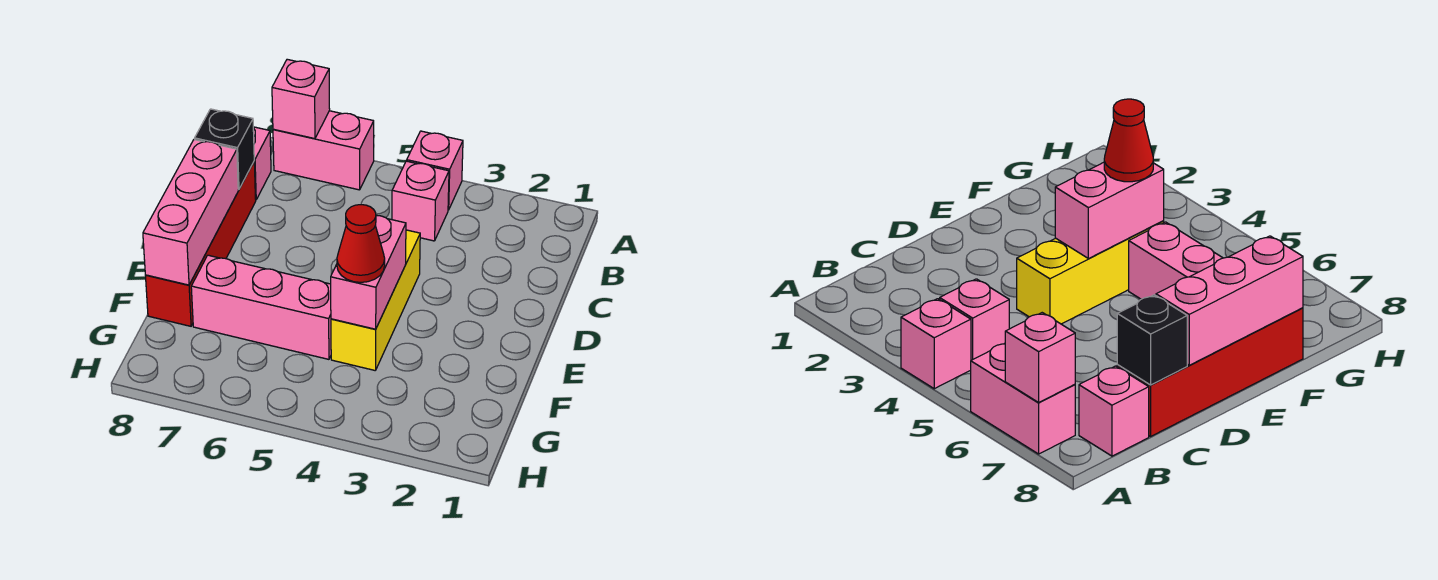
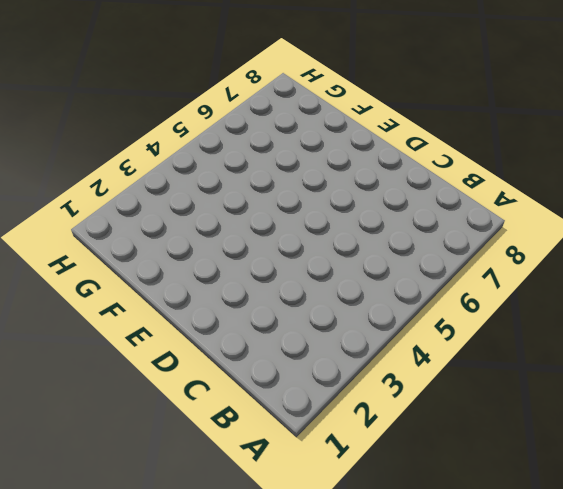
none -> pink 1x1 brick [407,131,463,210]
none -> pink 1x2 brick [273,111,374,190]
none -> pink 1x1 brick [392,161,449,241]

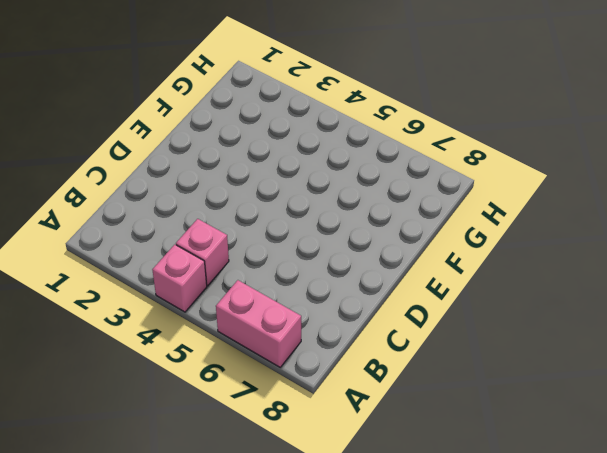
none -> pink 1x1 brick [253,127,271,199]
none -> red 1x4 brick [145,162,256,326]
none -> yellow 1x3 brick [331,230,420,370]

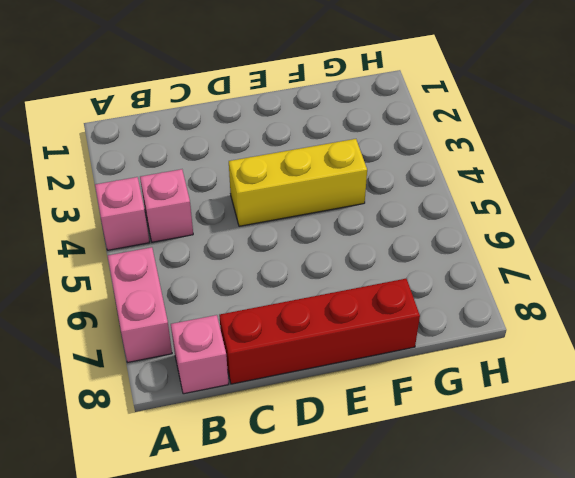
none -> pink 1x3 brick [191,255,331,359]
none -> pink 1x1 brick [272,59,330,139]
none -> black 1x1 brick [195,109,254,189]

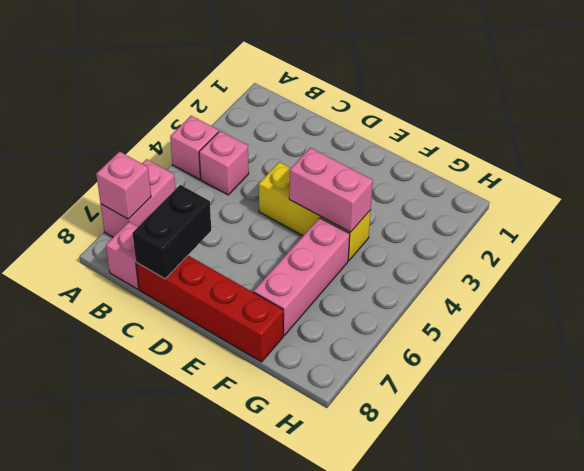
black 1x2 brick [133,185,211,279] -> black 1x1 brick [195,109,254,189]
none -> pink 1x3 brick [143,140,238,285]
none -> red 1x1 cone [337,205,385,282]

